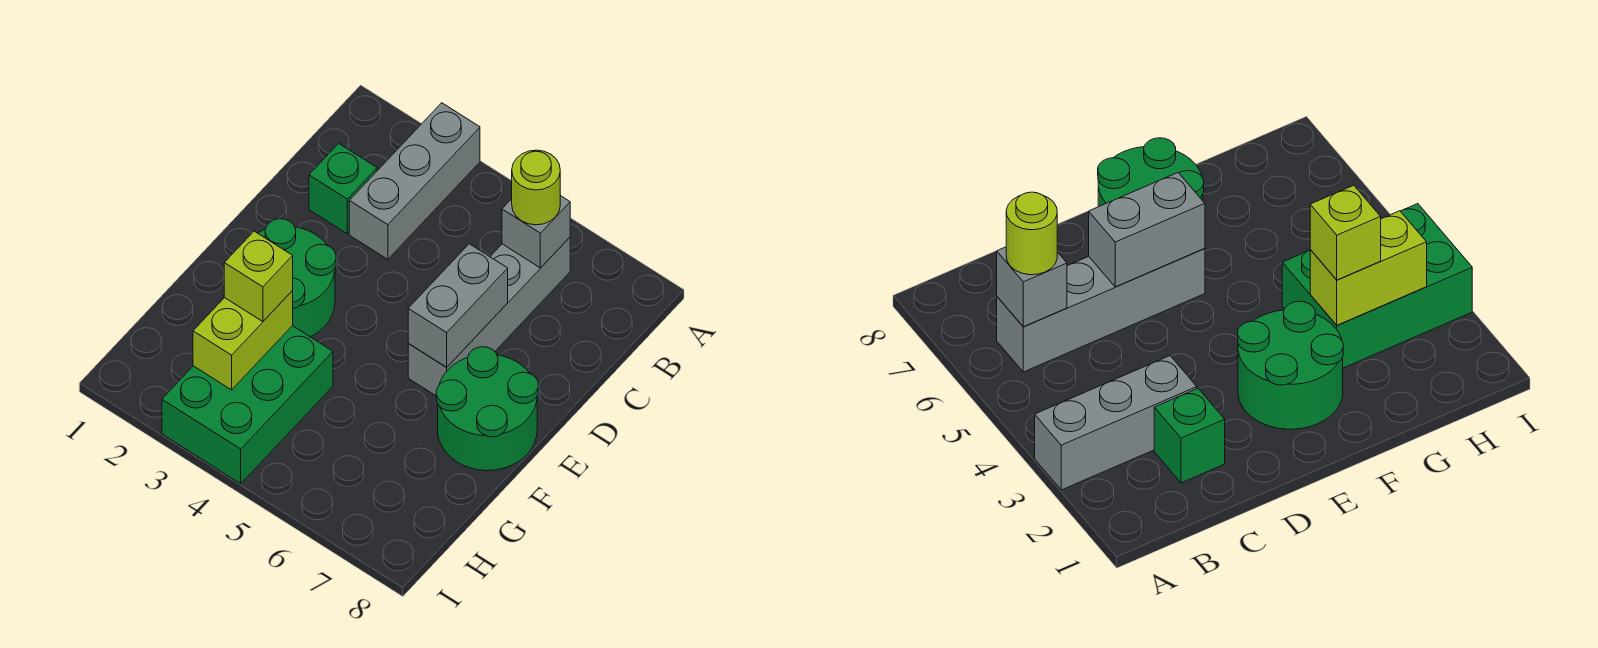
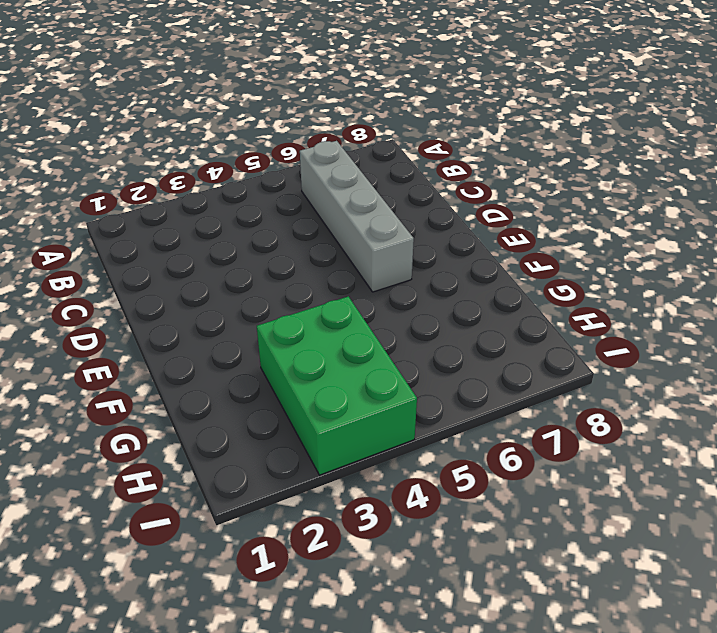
none -> grey 1x3 brick [349,103,480,259]
none -> green 1x1 brick [309,144,377,234]

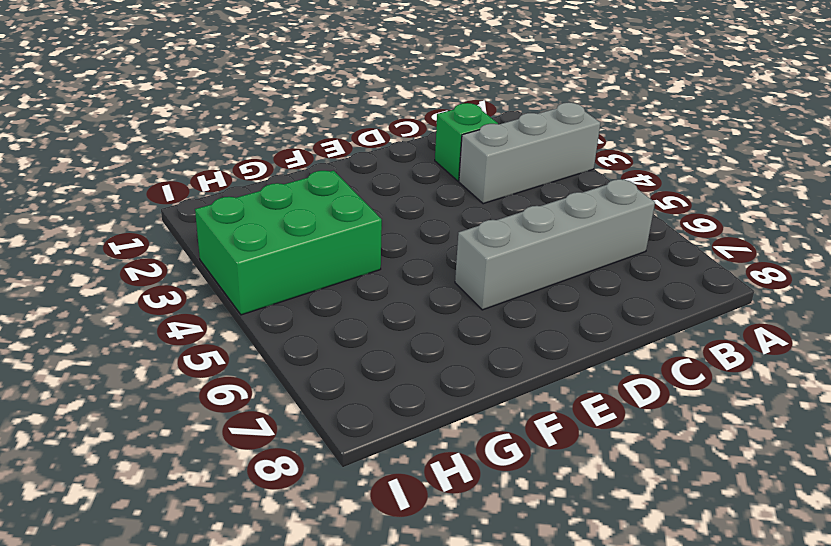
none -> green 2x2 round brick [258,219,336,337]
none -> green 2x2 round brick [436,347,538,471]

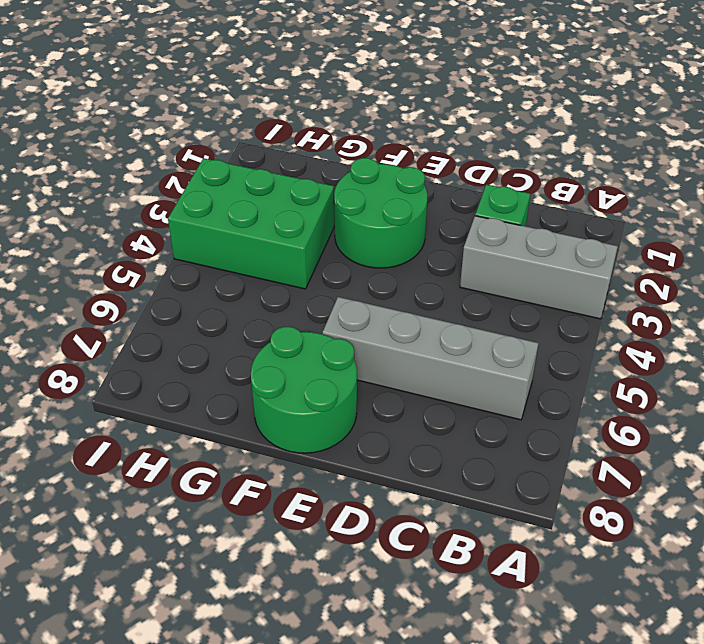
none -> grey 1x1 brick [502,196,570,268]
none -> grey 1x2 brick [408,244,508,367]

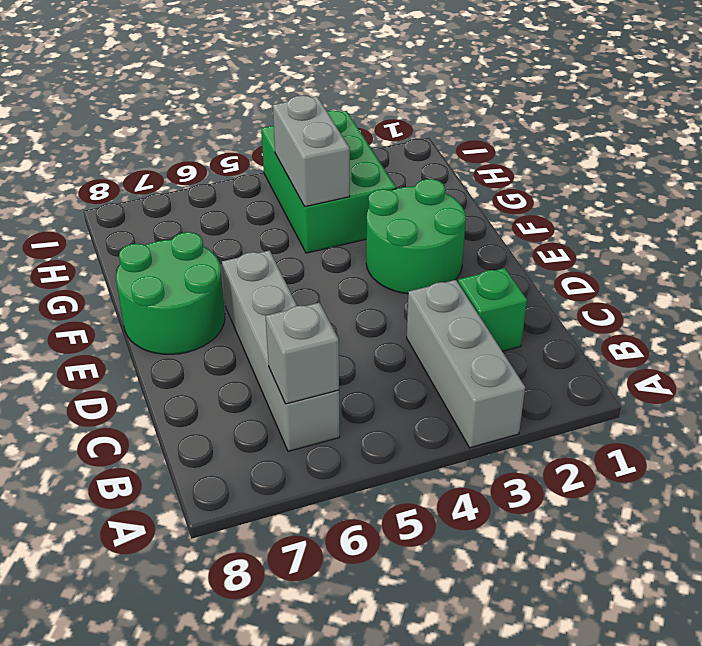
grey 1x2 brick [273,95,350,207] -> grey 1x2 brick moved to [408,244,508,367]
none -> lime 1x2 brick [193,291,293,390]
none -> lime 1x1 round brick [512,150,560,225]

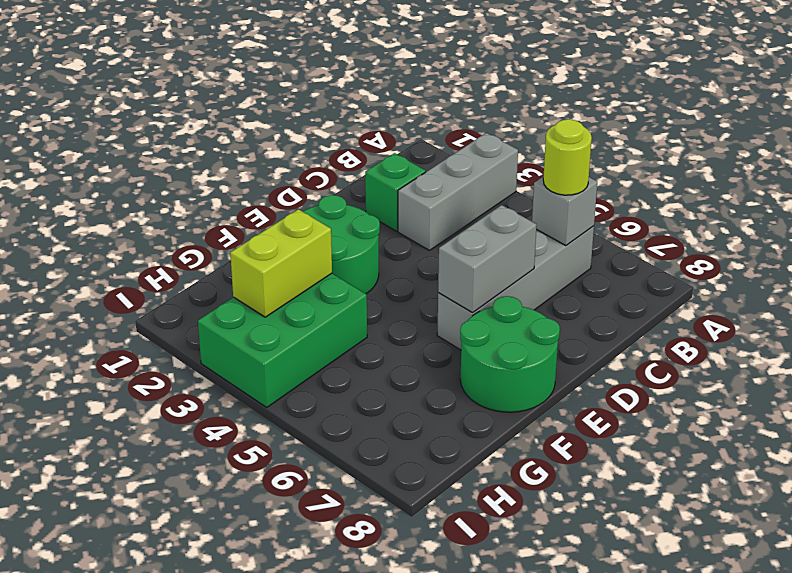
none -> lime 1x1 brick [224,231,293,322]

